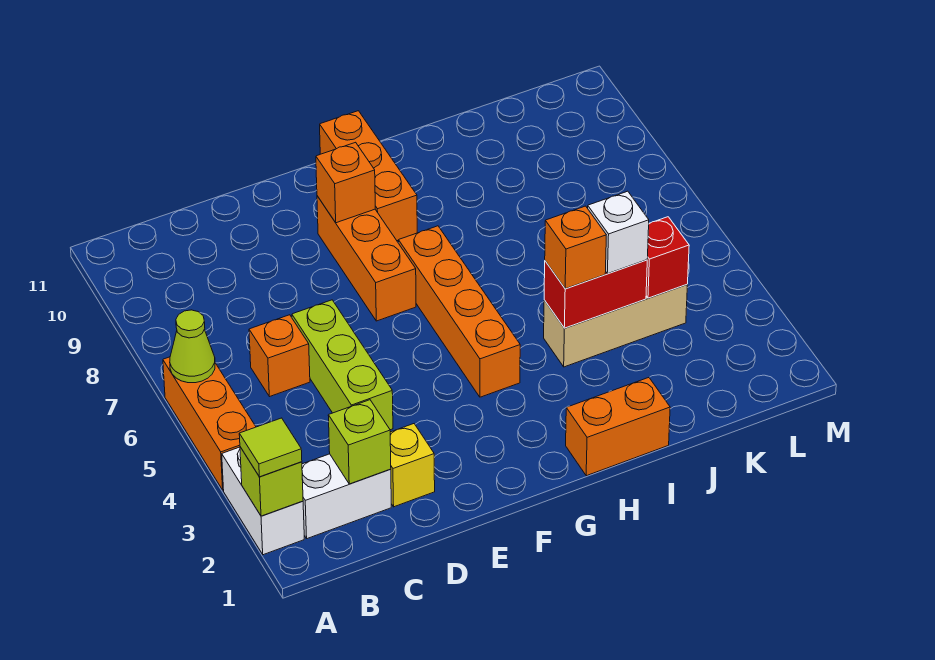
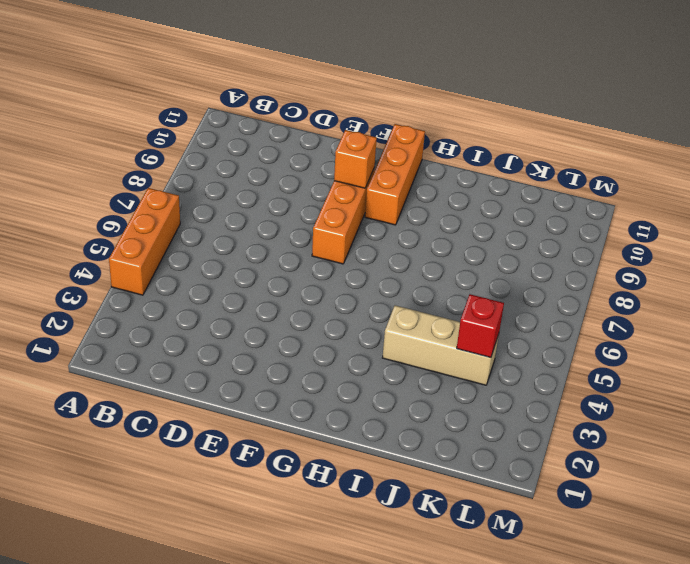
none -> white 1x2 brick [222,447,304,555]
none -> white 1x2 brick [302,454,391,539]
none -> orange 1x1 brick [249,315,310,397]

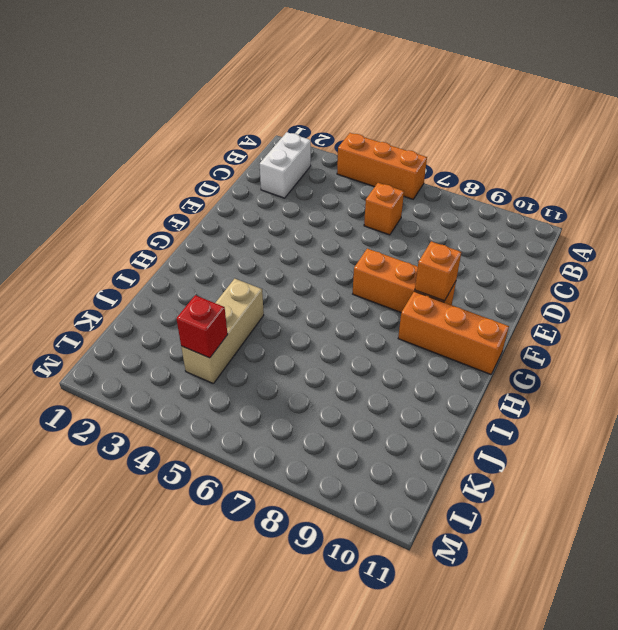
none -> white 1x2 brick [222,447,304,555]
none -> yellow 1x1 brick [390,424,435,507]
none -> lime 1x3 brick [292,300,393,430]

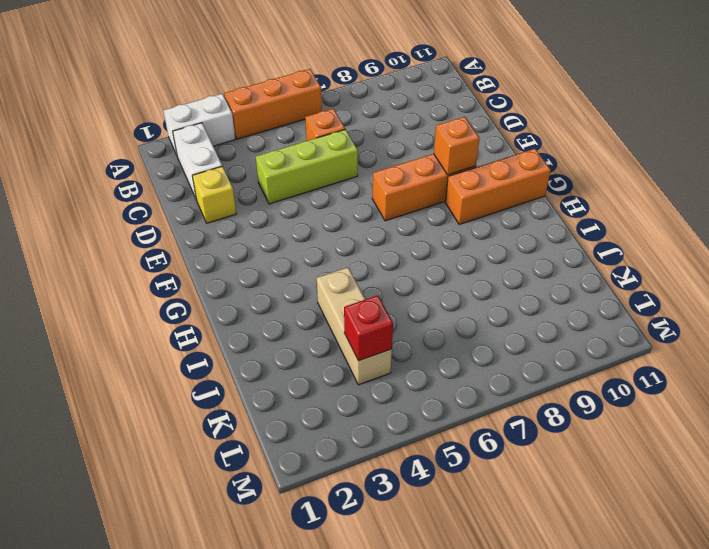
none -> orange 1x4 brick [398,226,520,397]
none -> orange 1x2 brick [566,378,670,476]
none -> lime 1x1 brick [240,447,303,516]

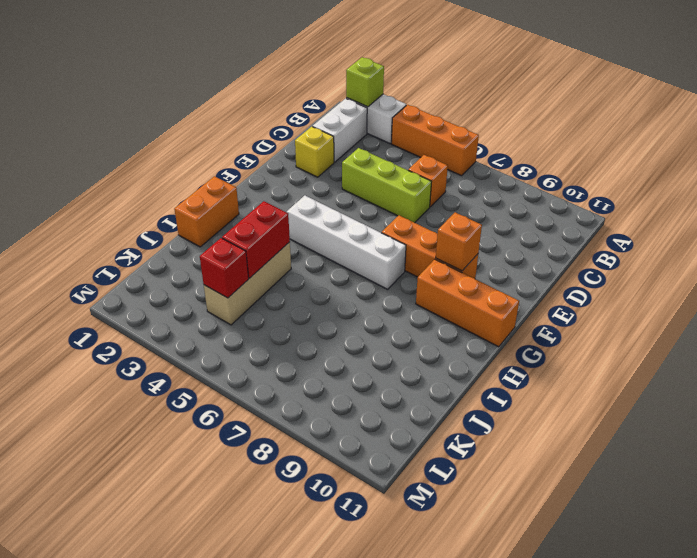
white 1x4 brick [287,196,406,289] -> orange 1x4 brick [398,226,520,397]
none -> lime 1x1 cone [170,310,215,383]
none -> lime 1x1 brick [328,400,391,484]
none -> lime 1x1 tile [239,418,302,477]

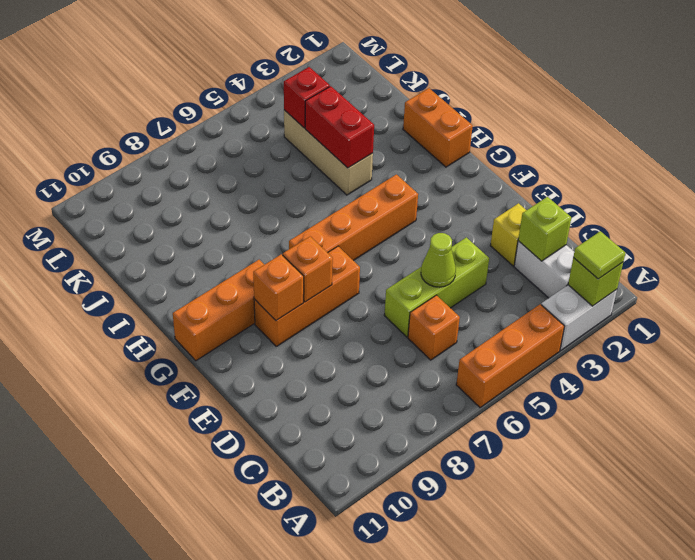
lime 1x1 cone [421,233,456,287] -> lime 1x1 cone moved to [170,310,215,383]
orange 1x1 brick [283,236,333,302] -> orange 1x1 brick moved to [545,206,606,289]
none -> white 1x1 brick [588,191,649,274]

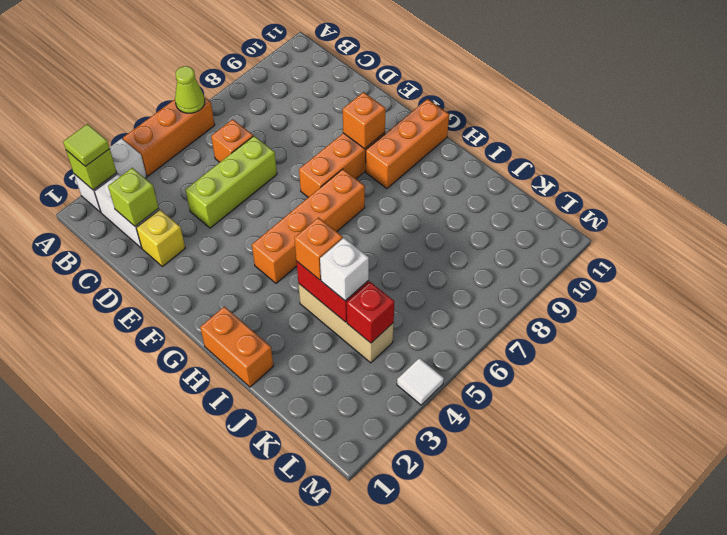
white 1x1 tile [397,358,444,405] -> none

